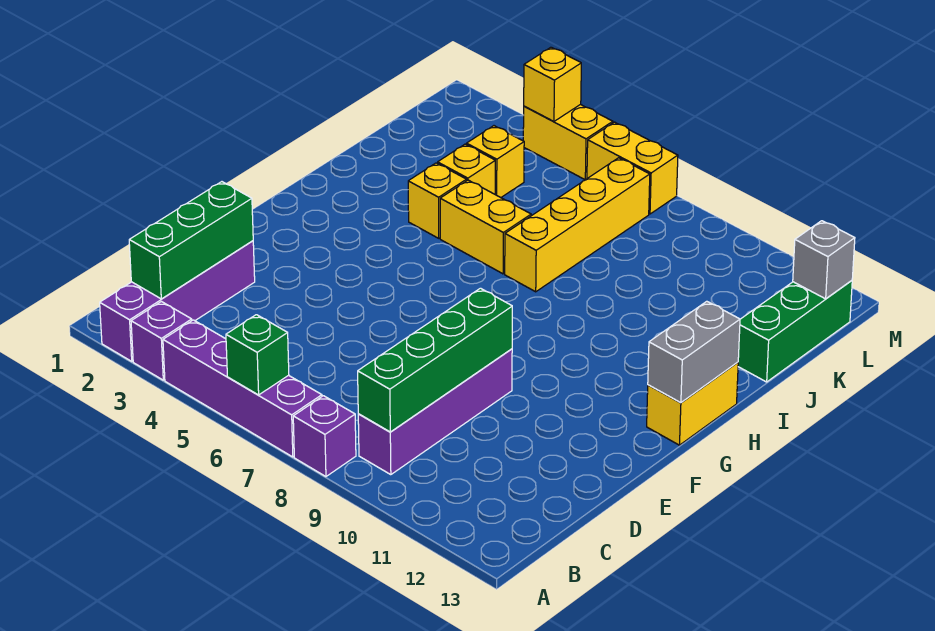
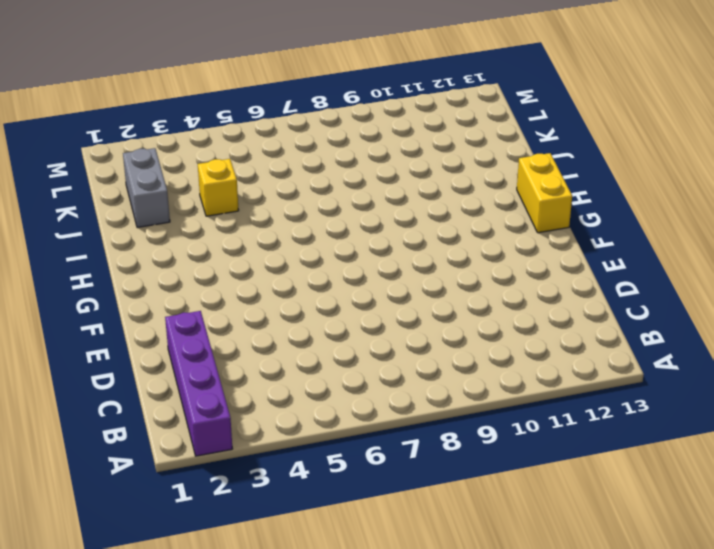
grey 1x2 brick [123,148,170,228] -> grey 1x2 brick moved to [648,301,740,403]
none -> purple 1x1 brick [131,302,192,380]
none -> purple 1x4 brick [163,320,322,457]
none -> purple 1x1 brick [293,396,356,477]

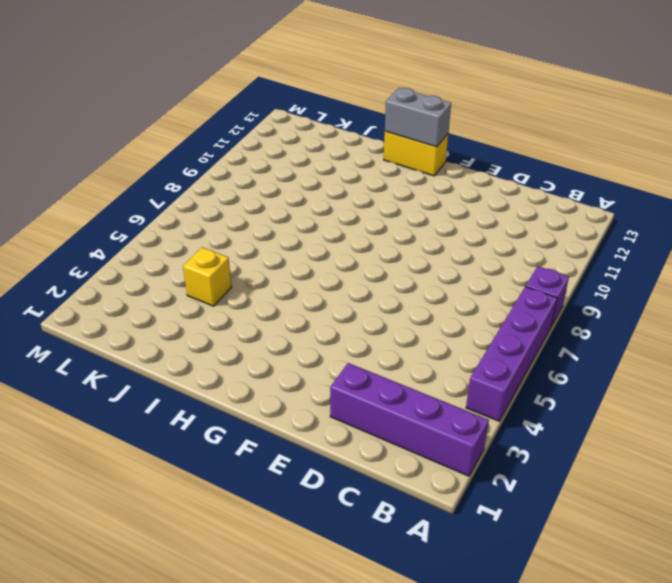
none -> purple 1x1 brick [131,302,192,380]
none -> purple 1x4 brick [358,349,512,475]
none -> yellow 1x1 brick [408,163,467,238]

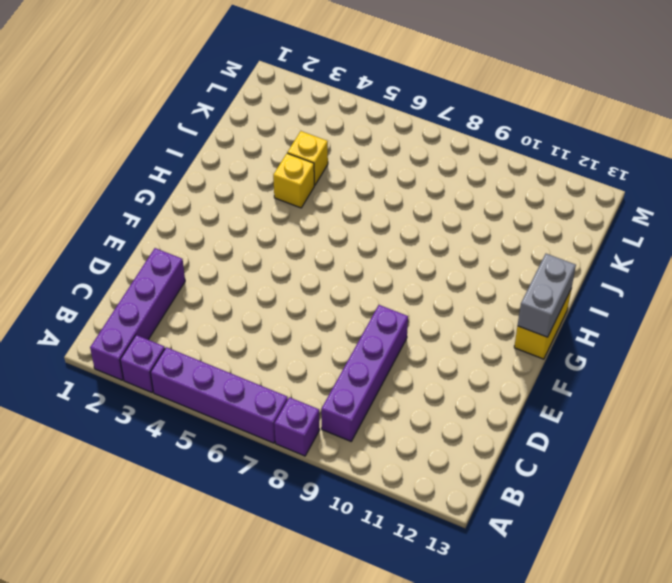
none -> yellow 1x2 brick [440,180,531,274]
none -> yellow 1x4 brick [505,158,650,292]
none -> green 1x3 brick [738,280,852,382]

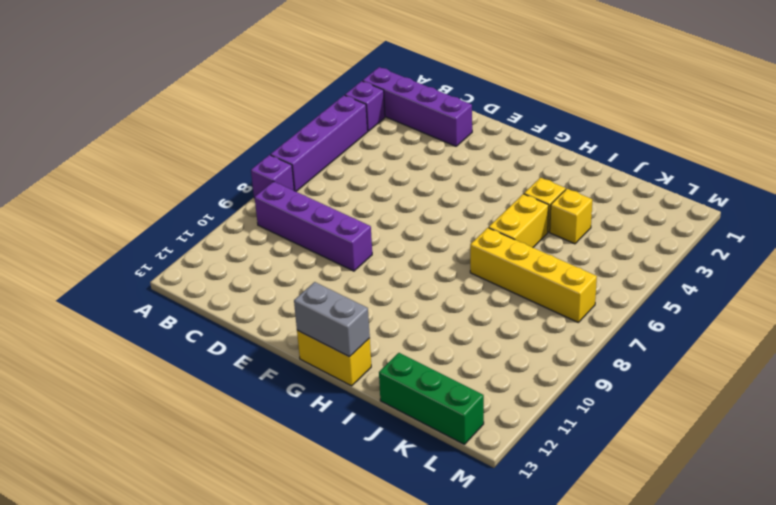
none -> yellow 1x1 brick [467,126,524,198]
none -> yellow 1x2 brick [523,104,613,180]
none -> yellow 1x2 brick [587,122,678,214]

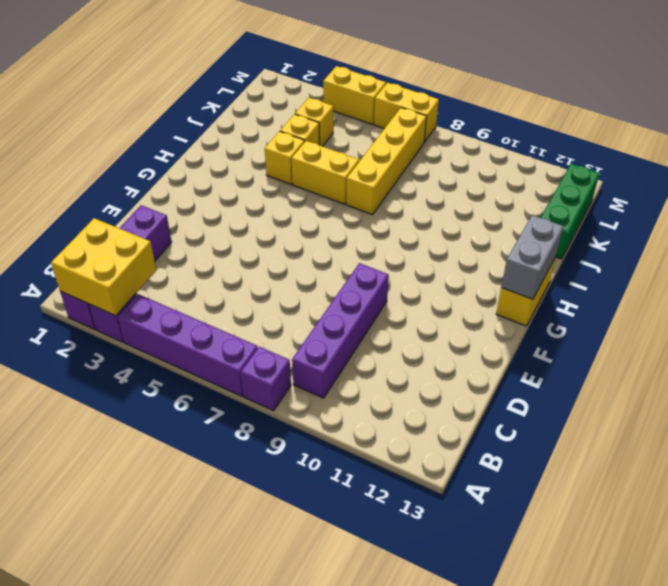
yellow 2x2 brick [51,218,156,316] -> green 1x3 brick [129,182,253,299]
none -> green 1x1 brick [226,315,289,395]
none -> green 1x4 brick [358,288,512,432]
none -> grey 1x1 brick [793,221,855,299]

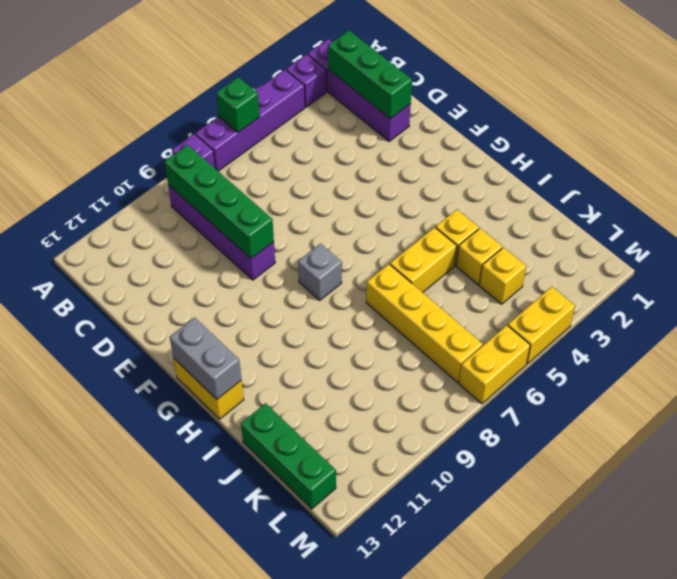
grey 1x1 brick [298,244,342,300] -> grey 1x1 brick moved to [793,221,855,299]
none -> yellow 1x1 brick [524,47,581,121]

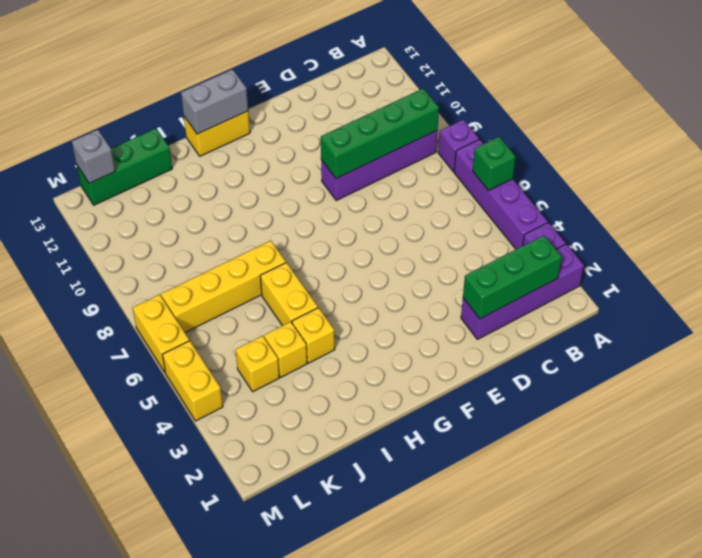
none -> yellow 1x1 brick [524,47,581,121]

